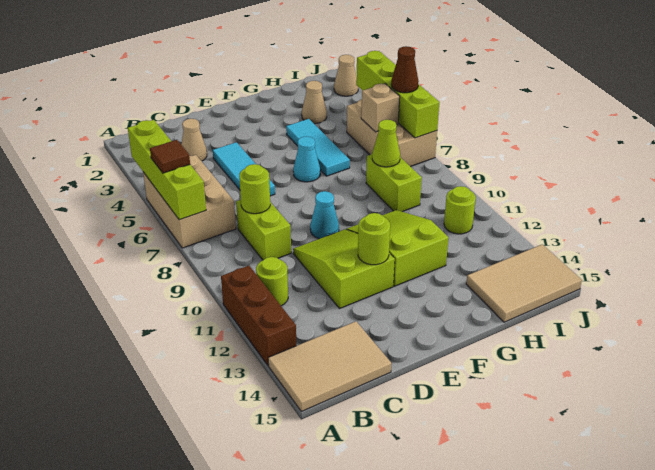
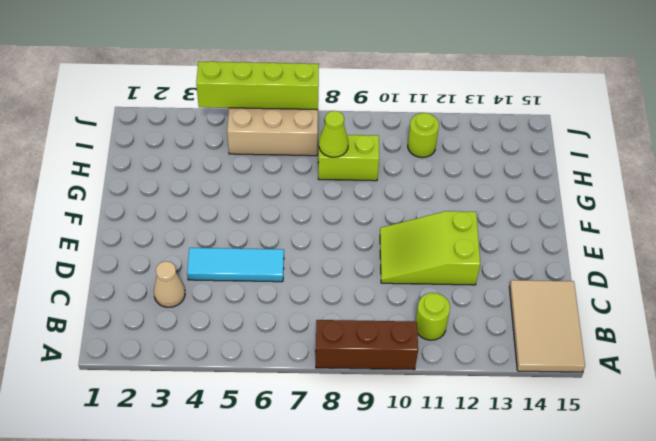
brown 1x3 brick [316,320,418,370] -> brown 1x3 brick moved to [221,265,296,365]
none -> tan 2x3 brick [143,155,236,248]
none -> lime 1x2 brick [236,200,291,260]
none -> cyan 1x1 cone [310,191,339,239]

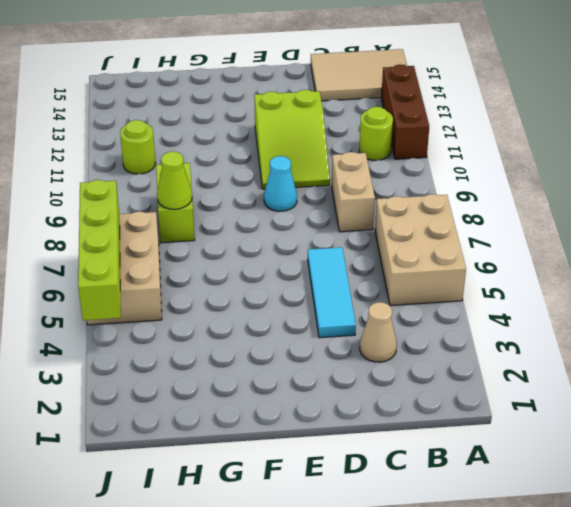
tan 1x2 brick [332,152,375,232] -> lime 1x2 brick [236,200,291,260]
none -> cyan 1x1 cone [293,136,320,182]
none -> lime 2x3 slope [346,210,449,286]
none -> cyan 1x3 tile [286,119,350,176]

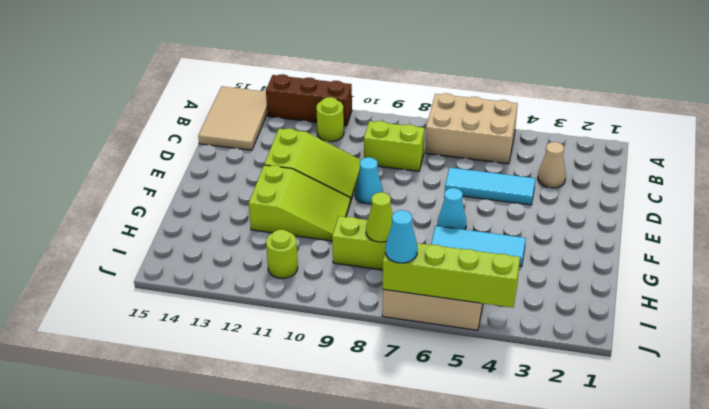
cyan 1x1 cone [386,210,417,263] -> none
none -> tan 1x1 cone [302,81,327,124]
none -> tan 2x3 tile [466,245,582,322]
none -> tan 1x1 cone [334,55,358,96]

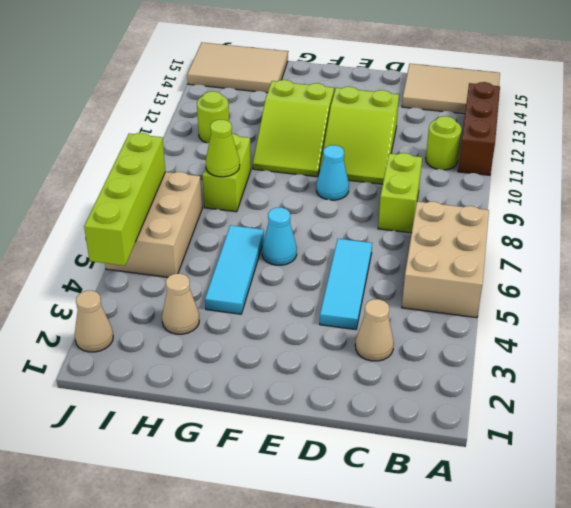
none -> lime 1x4 brick [128,120,206,220]
none -> lime 1x1 round brick [239,164,270,214]
none -> lime 1x1 round brick [358,213,390,265]

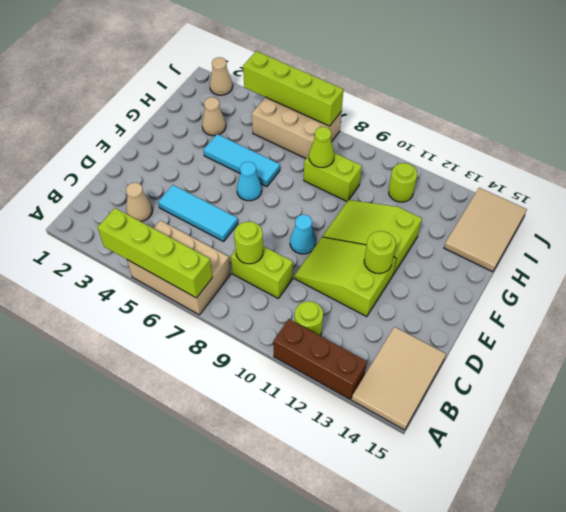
none -> tan 1x1 brick [361,84,400,132]
none -> brown 1x1 tile [150,140,190,173]
none -> brown 1x1 cone [391,46,419,93]

